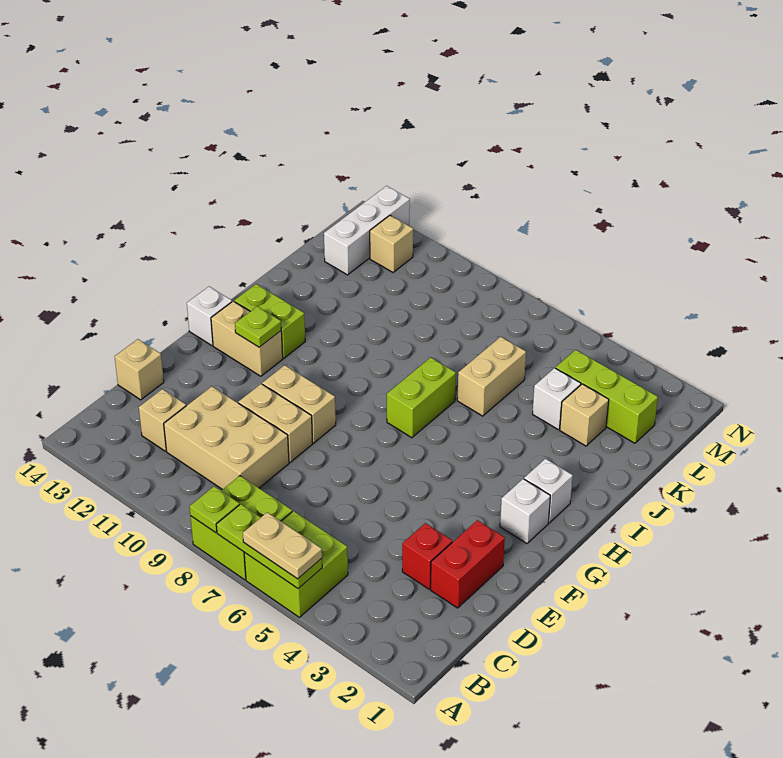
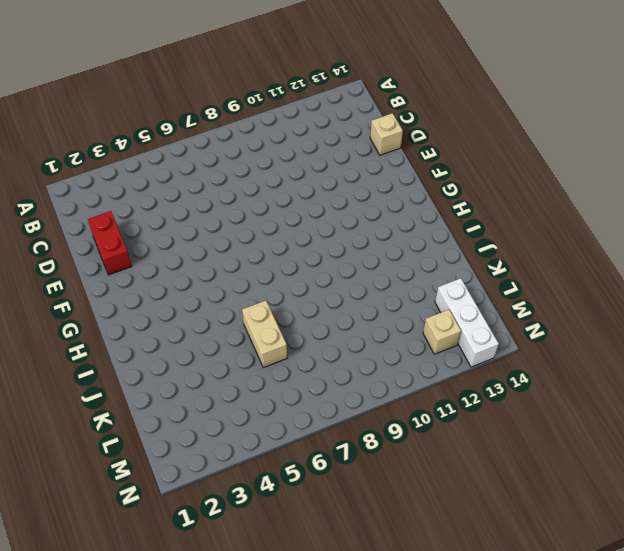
none -> lime 2x2 brick [244,511,348,617]
none -> lime 2x2 brick [191,476,292,580]
none -> tan 2x3 brick [164,386,289,490]

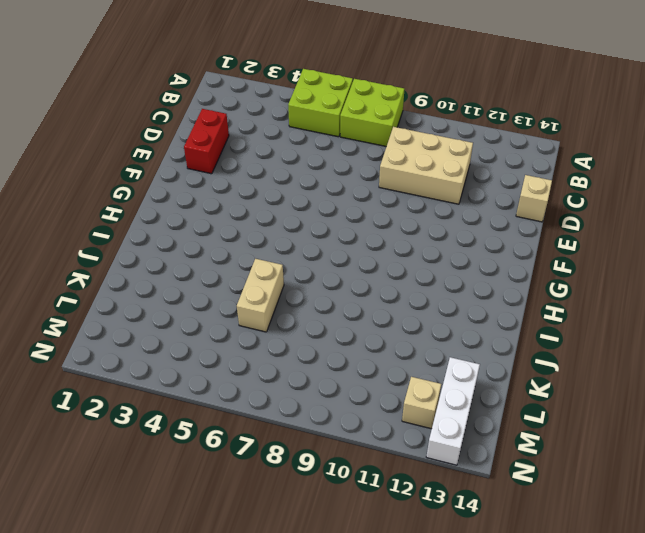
none -> tan 1x1 brick [139,389,186,451]
none -> red 1x1 brick [402,523,452,589]
none -> tan 1x2 brick [238,384,313,462]

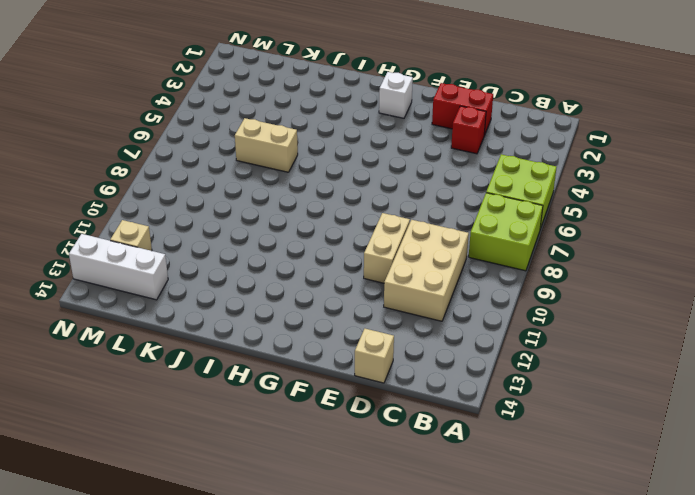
none -> tan 1x1 brick [139,389,186,451]
none -> tan 1x2 brick [262,365,336,443]
none -> tan 1x2 brick [211,301,283,376]

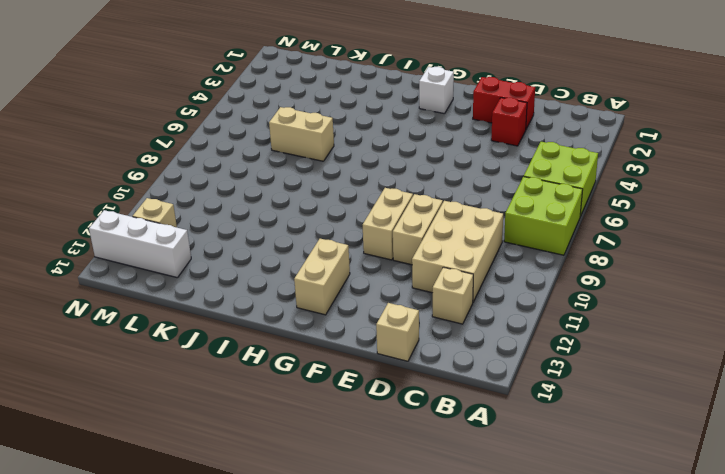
none -> white 1x1 brick [187,287,232,345]
none -> white 1x1 brick [524,459,573,523]
none -> lime 1x2 brick [387,357,456,438]

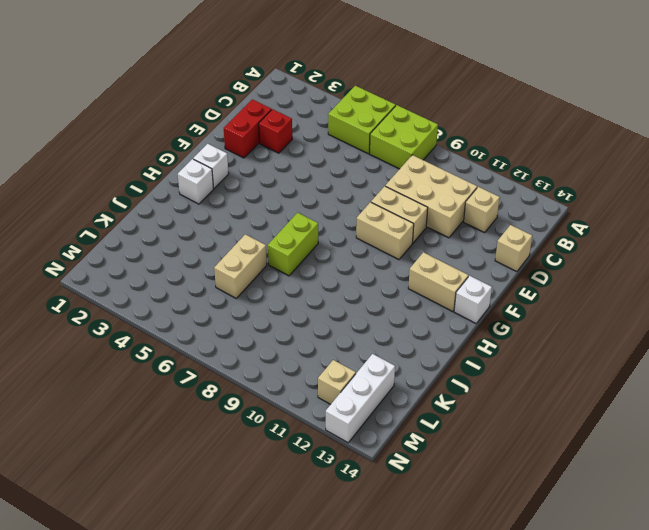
none -> lime 1x2 brick [234,284,305,358]
none -> tan 1x1 brick [560,384,609,446]
none -> white 1x1 brick [533,368,581,429]

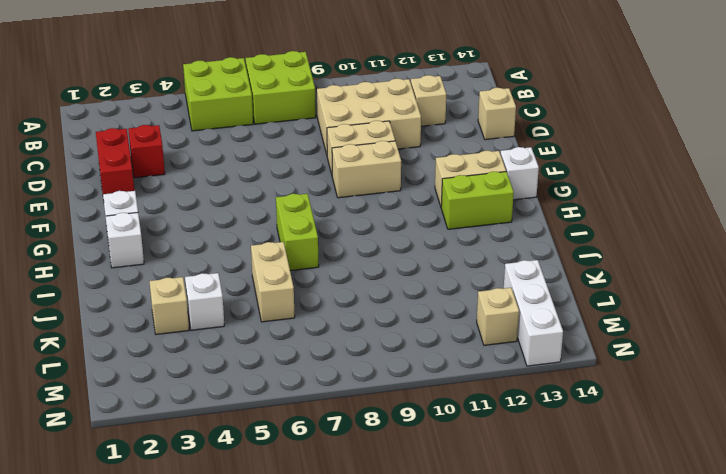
none -> lime 1x3 brick [556,350,658,443]
none -> lime 1x3 plate [216,504,322,589]
none -> lime 1x1 plate [190,486,240,533]

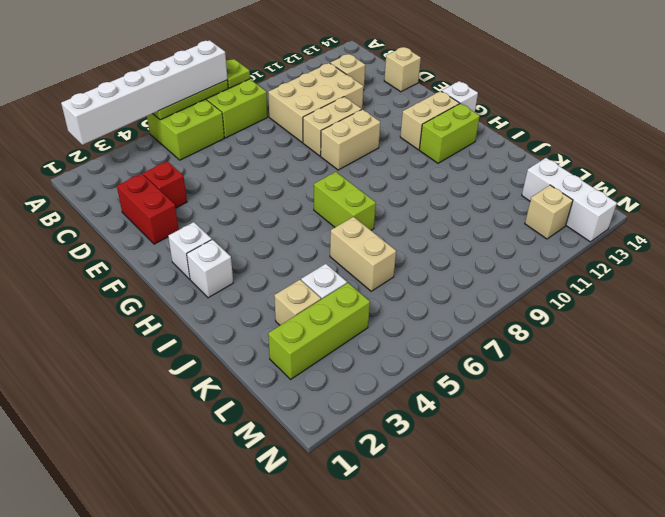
white 1x6 brick [61,40,227,145] -> tan 1x2 plate [243,512,322,579]
none -> lime 1x1 plate [235,306,281,347]

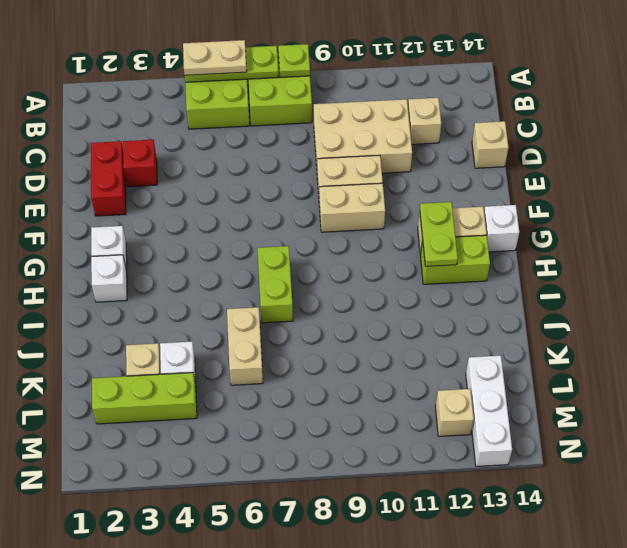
lime 1x2 plate [420,202,458,266] -> lime 1x1 plate [235,306,281,347]

